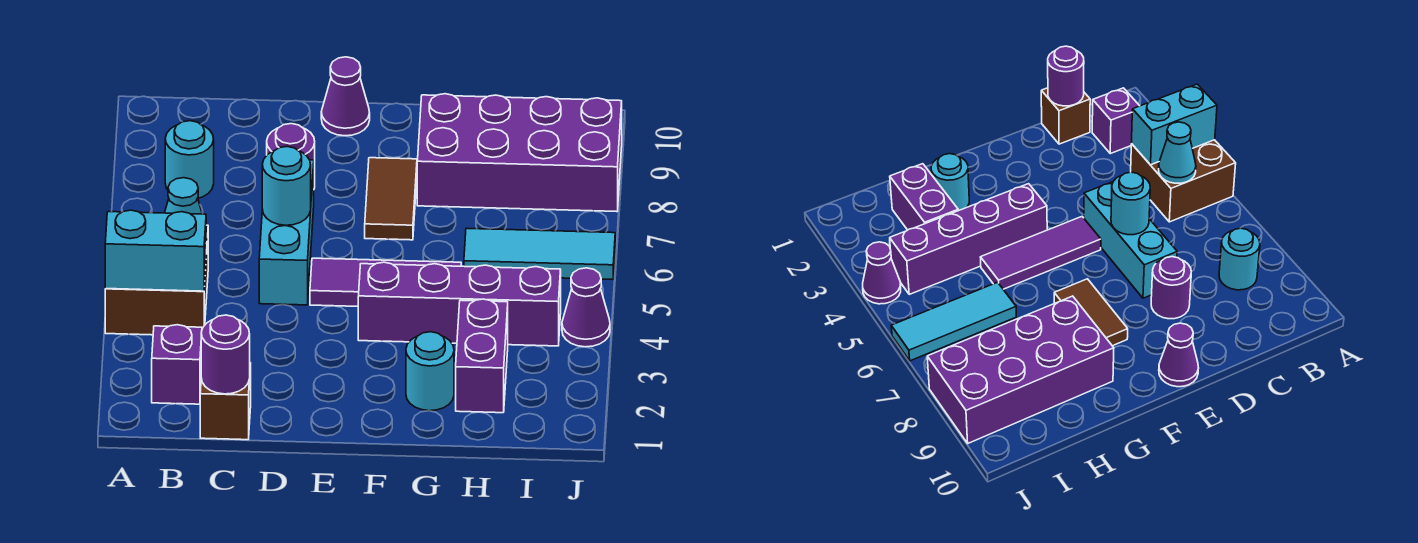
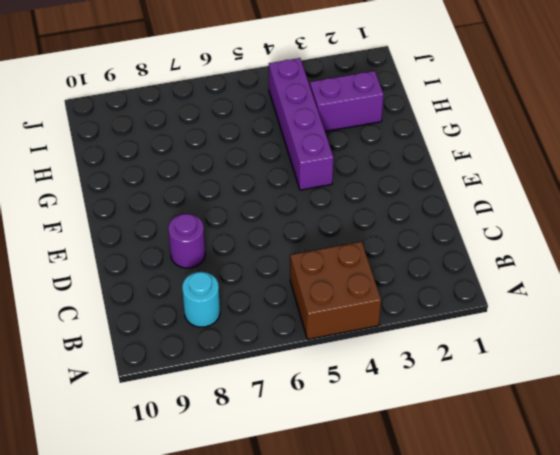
none -> purple 1x1 brick [152,325,202,404]
none -> brown 1x1 brick [200,363,251,440]
none -> cyan 1x3 brick [259,160,314,305]

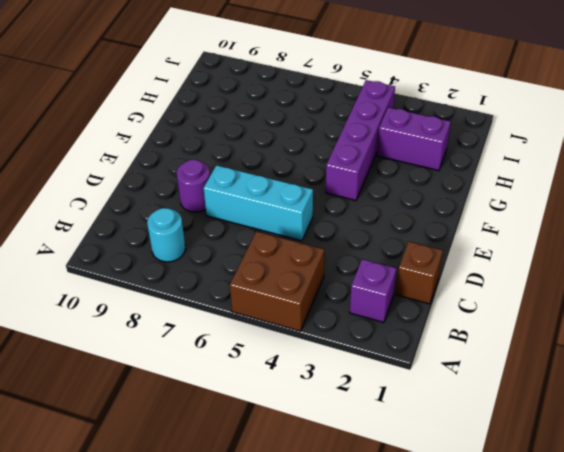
none -> purple 1x3 tile [310,258,461,306]
none -> purple 1x1 cone [321,57,370,136]
none -> brown 1x2 tile [365,158,417,240]

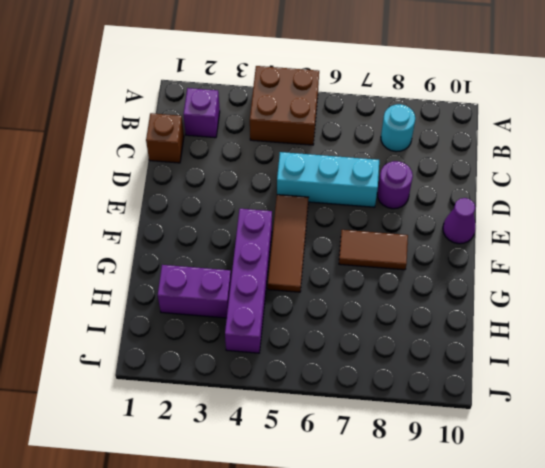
brown 1x3 tile [268,195,309,292] -> purple 1x3 tile [310,258,461,306]
none -> cyan 1x1 round brick [406,332,454,411]
none -> purple 2x4 brick [417,94,622,212]
none -> cyan 1x3 tile [464,228,615,280]

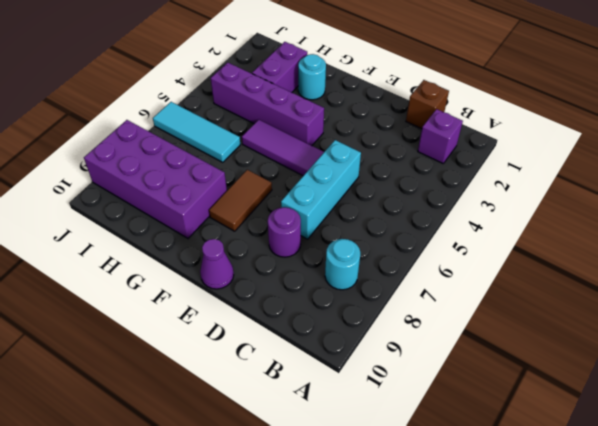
none -> brown 2x2 brick [105,225,208,335]
none -> purple 1x1 cone [562,268,610,347]
none -> cyan 1x2 brick [105,210,206,291]

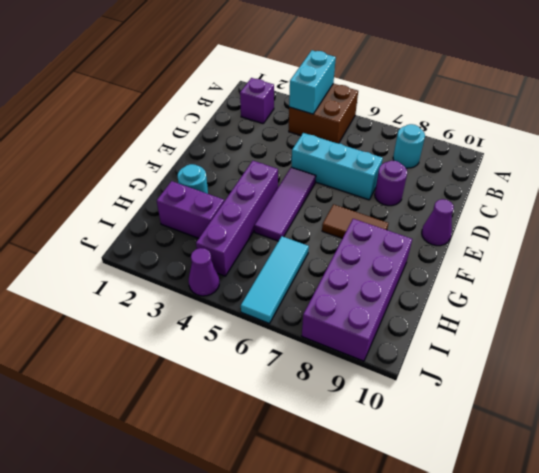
none -> brown 1x1 brick [200,363,251,440]
none -> cyan 1x1 cone [165,178,207,243]
none -> purple 1x1 round brick [201,315,250,394]

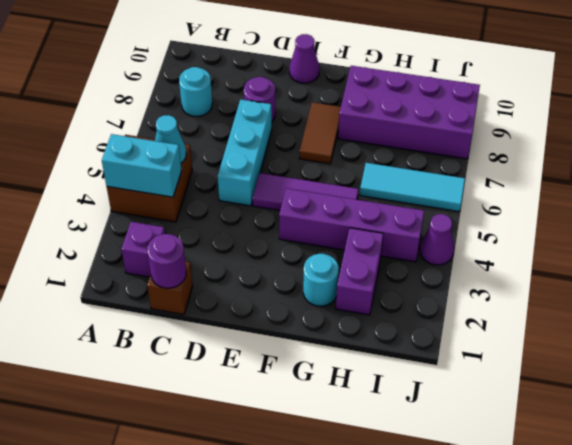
none -> cyan 1x1 round brick [262,147,311,225]

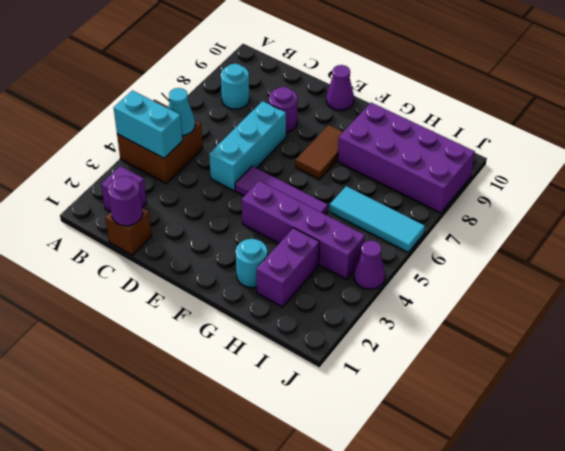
none -> cyan 1x1 round brick [262,147,311,225]

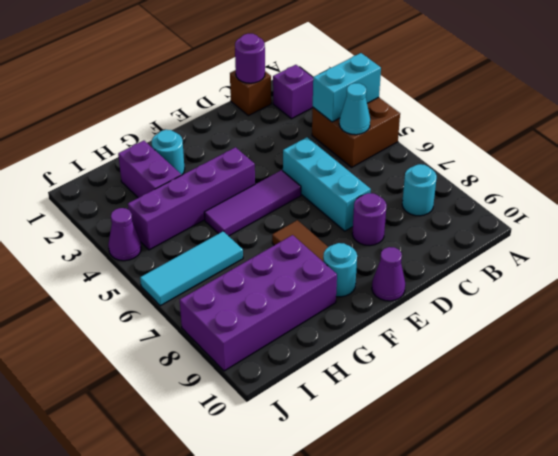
cyan 1x1 round brick [323,243,357,297] -> cyan 1x1 round brick moved to [262,147,311,225]

